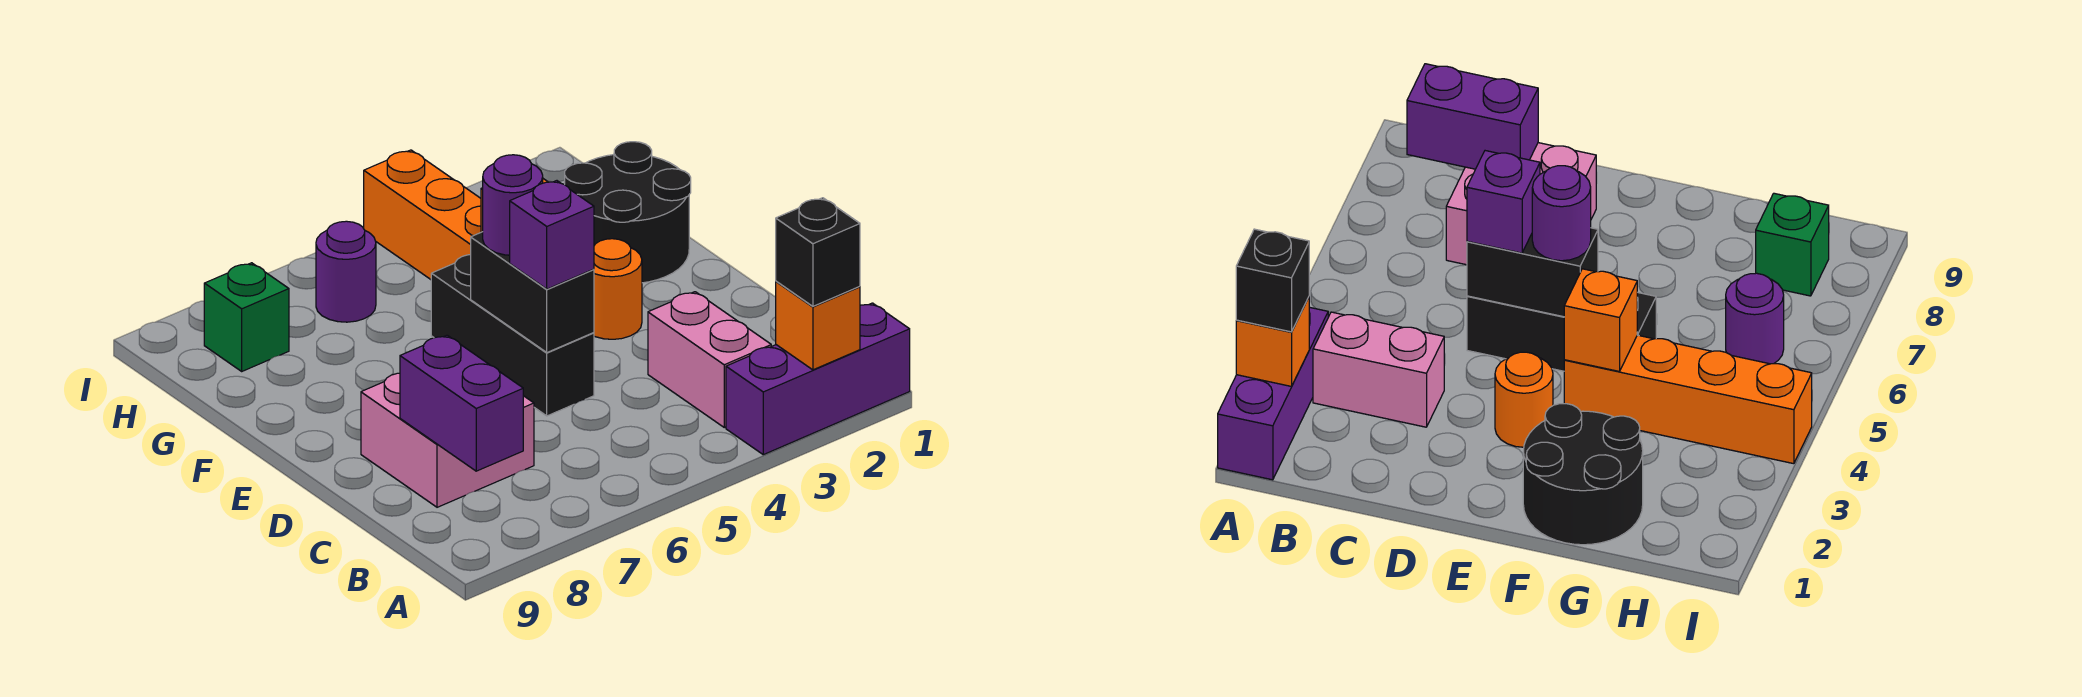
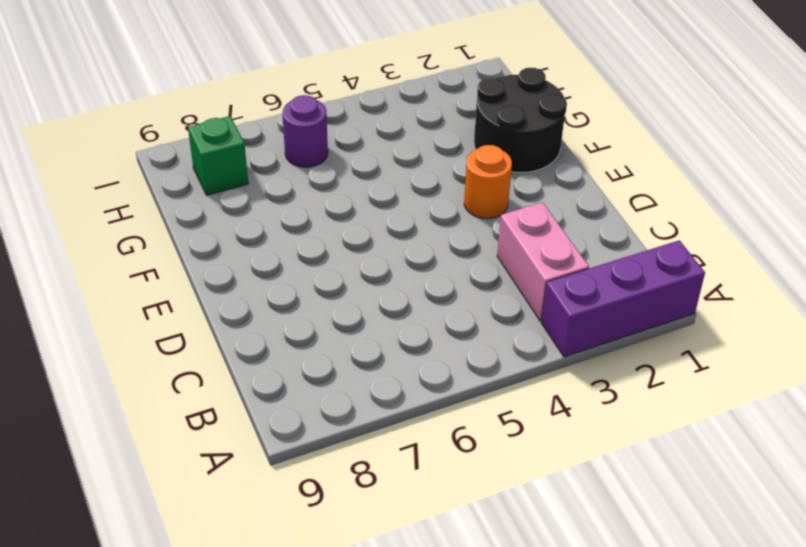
none -> pink 2x2 brick [361,373,534,507]
none -> black 1x3 brick [431,255,594,416]
none -> orange 1x4 brick [364,150,481,279]

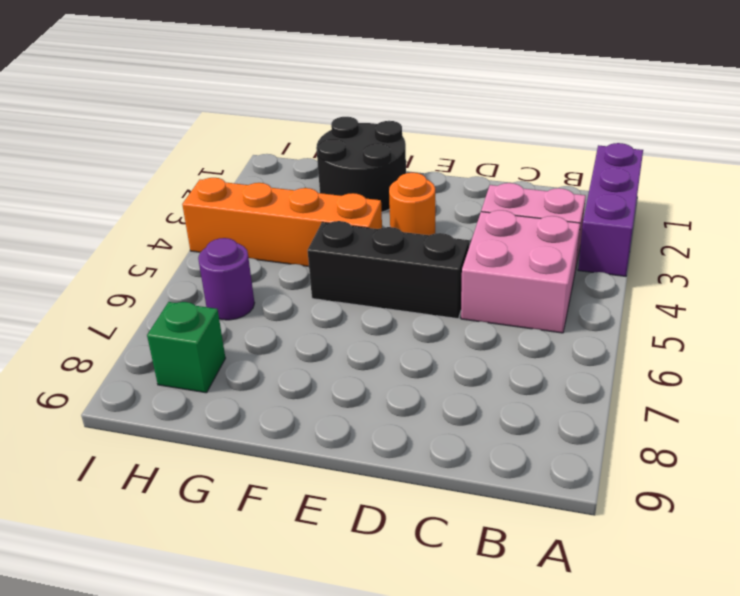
pink 2x2 brick [461,210,580,333] -> pink 2x2 brick moved to [361,373,534,507]
none -> orange 1x1 brick [776,281,860,370]
none -> purple 1x2 brick [400,335,523,471]
none -> black 1x2 brick [471,232,594,352]

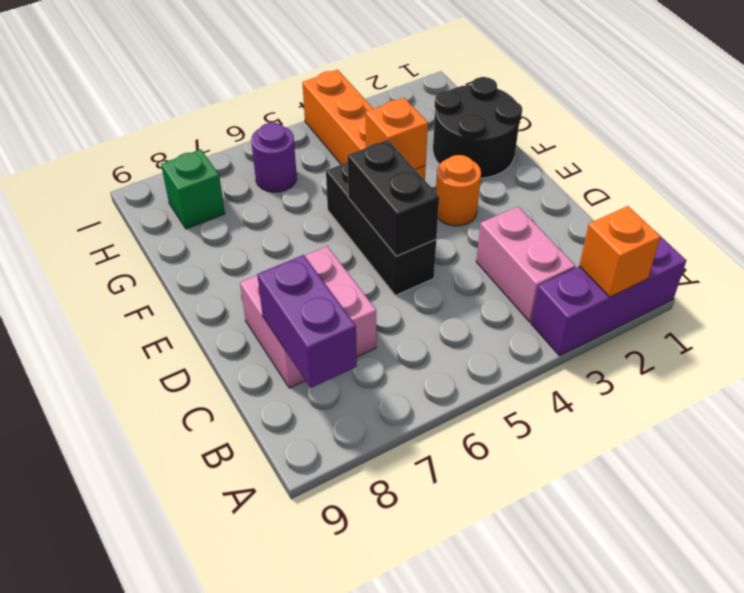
none -> black 1x1 brick [776,198,860,306]
none -> purple 1x1 brick [510,181,594,289]
none -> purple 1x1 round brick [483,155,543,255]

